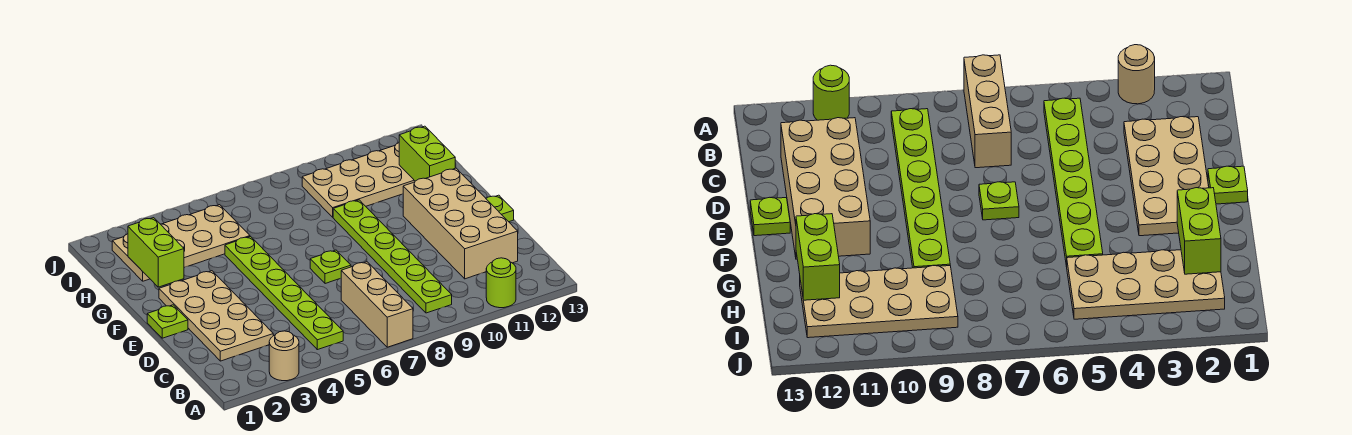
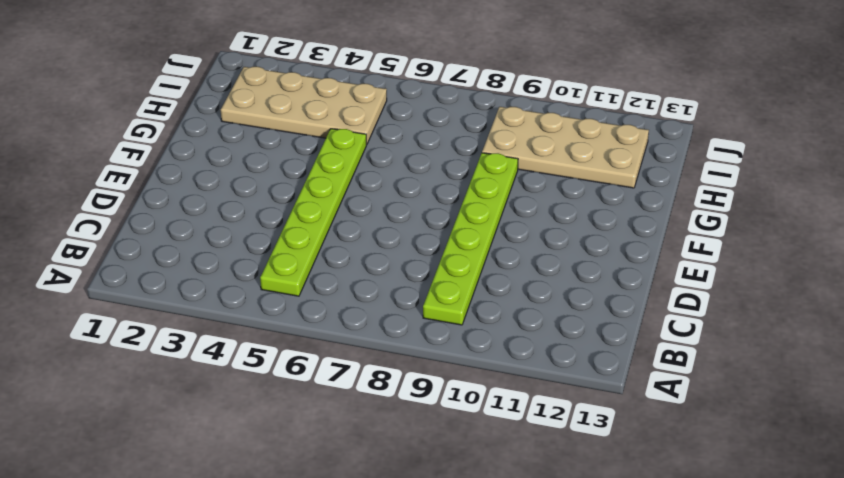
none -> tan 1x1 round brick [269,331,299,381]
none -> tan 1x3 brick [341,262,413,347]
none -> lime 1x1 round brick [486,258,516,308]

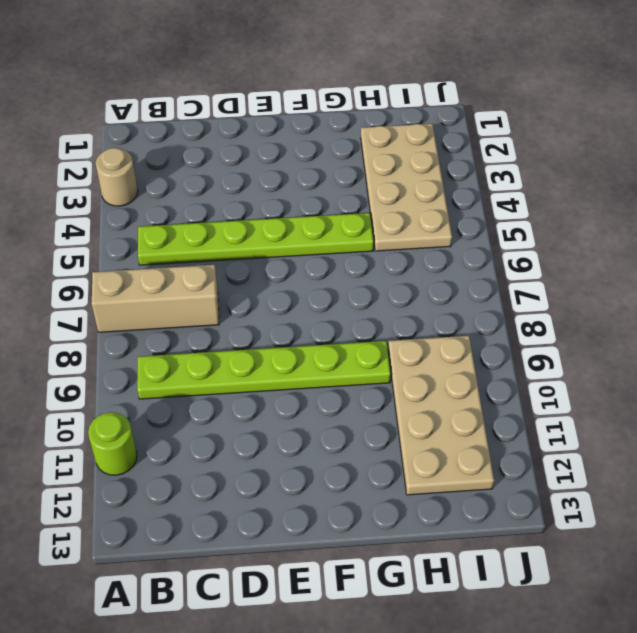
none -> tan 2x4 plate [159,271,273,361]
none -> tan 2x4 brick [403,168,518,279]
none -> lime 1x1 plate [147,305,188,338]

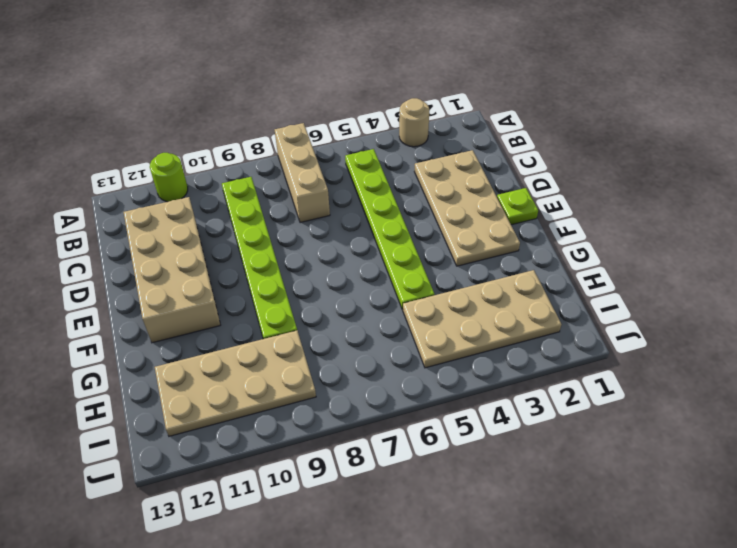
none -> lime 1x1 plate [310,250,351,284]
none -> lime 1x1 plate [486,195,514,222]
none -> lime 1x2 brick [128,218,184,287]

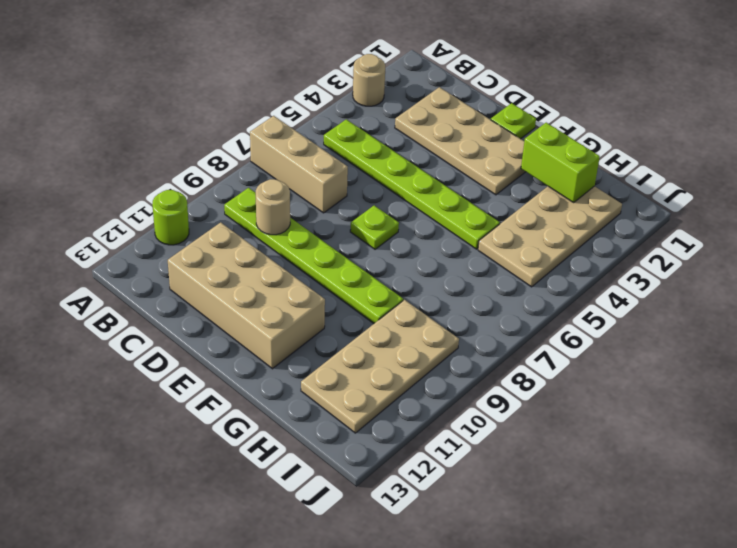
tan 1x1 round brick [256,179,290,235] -> none
none -> lime 1x1 plate [486,195,514,222]
none -> lime 1x2 brick [399,126,455,181]

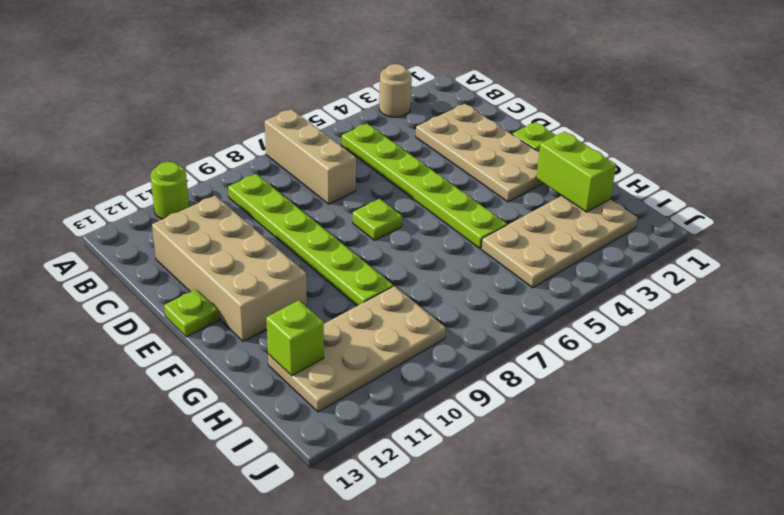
lime 1x1 brick [266,300,324,376] -> lime 1x2 brick [399,126,455,181]

